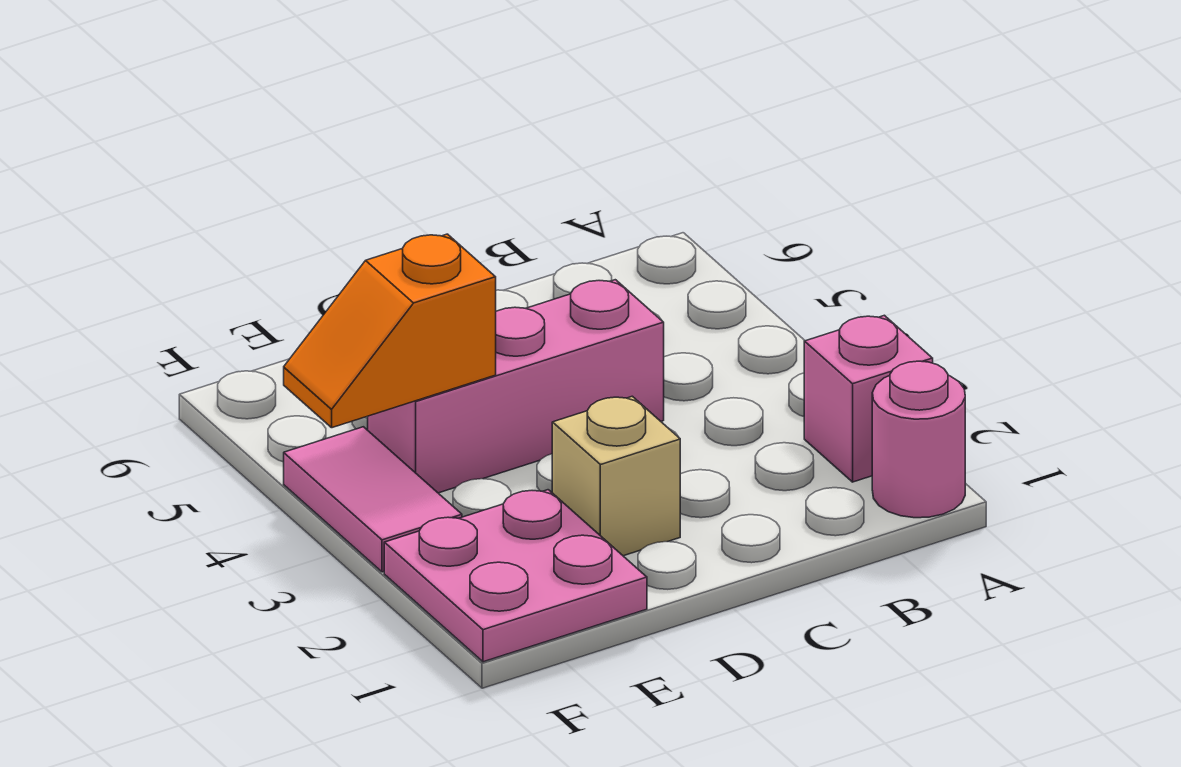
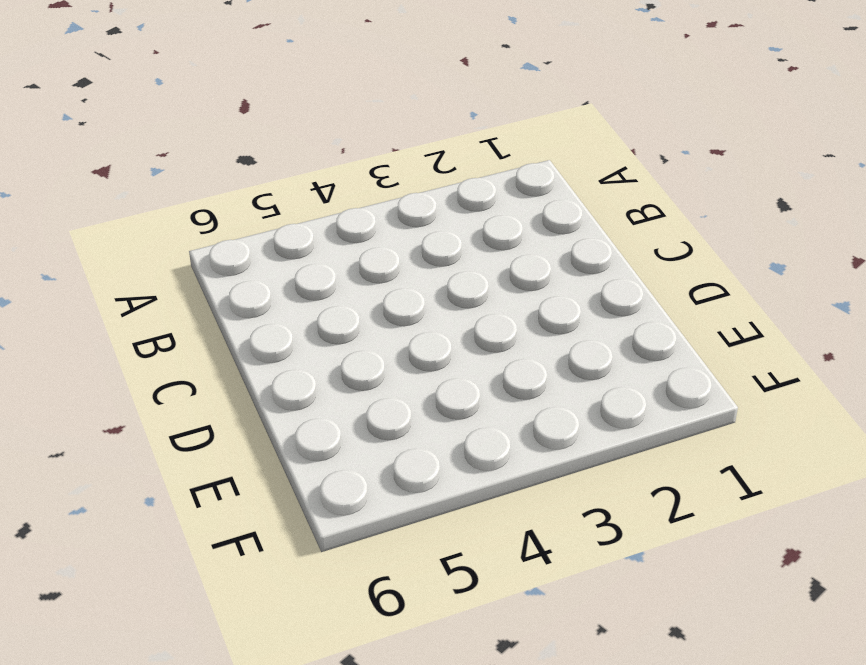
none -> pink 1x1 round brick [872,361,965,518]
none -> pink 1x1 brick [804,315,933,482]

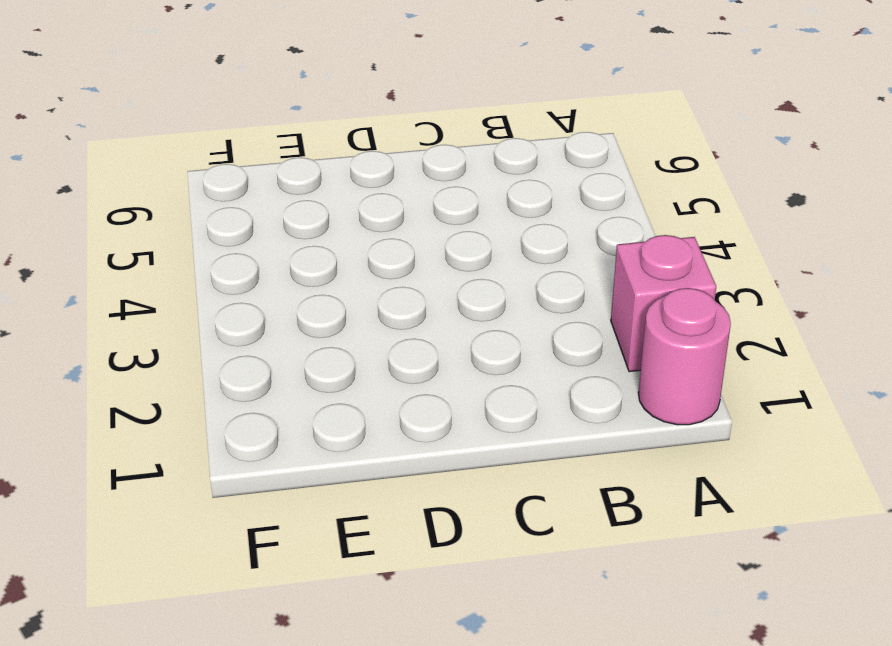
none -> pink 1x3 brick [368,280,664,493]
none -> tan 1x1 brick [552,396,680,556]

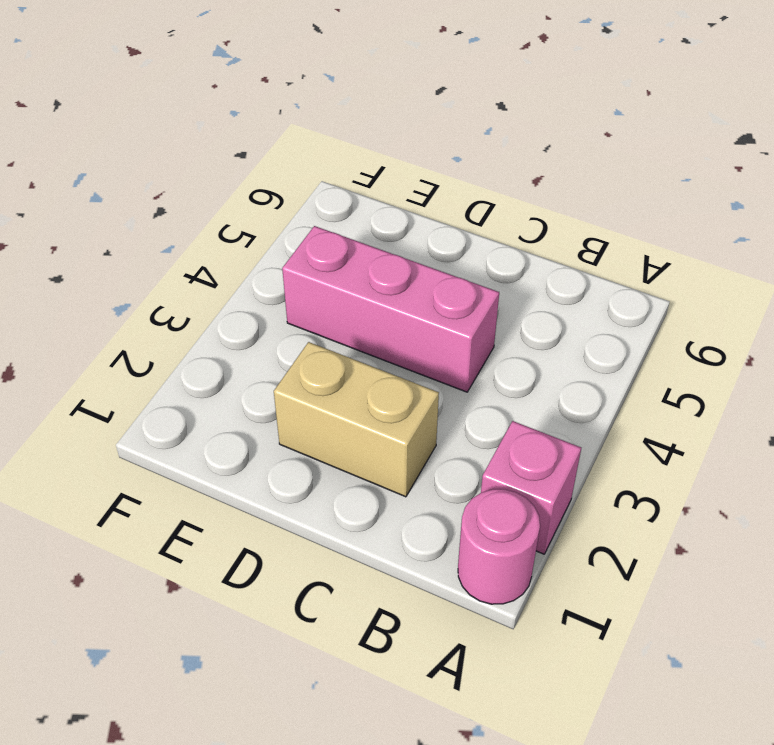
tan 1x2 brick [274,342,439,497] -> tan 1x1 brick [552,396,680,556]
none -> pink 2x2 plate [384,490,647,662]
none -> pink 1x2 tile [284,427,462,572]

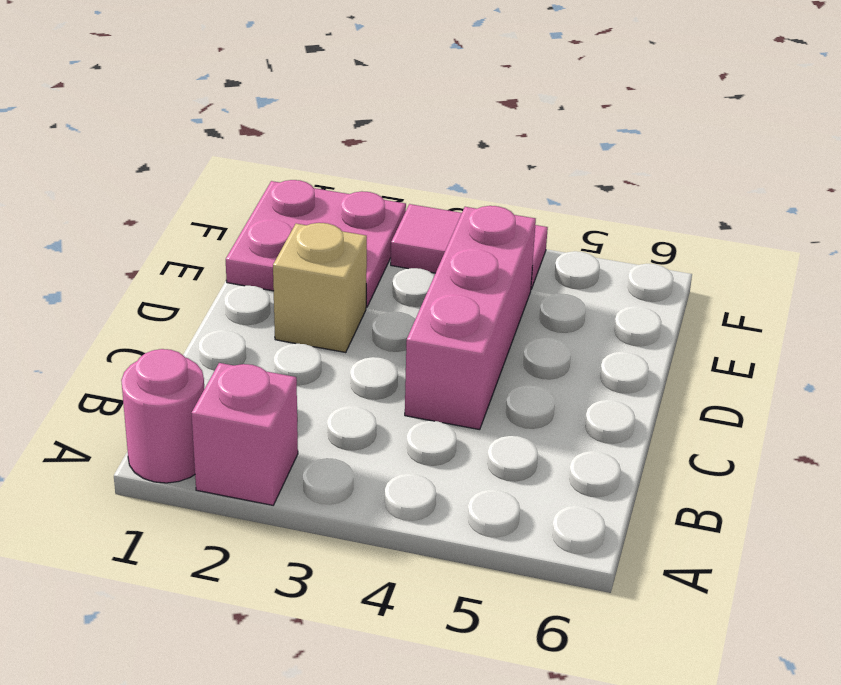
none -> orange 1x2 slope [284,234,496,428]

